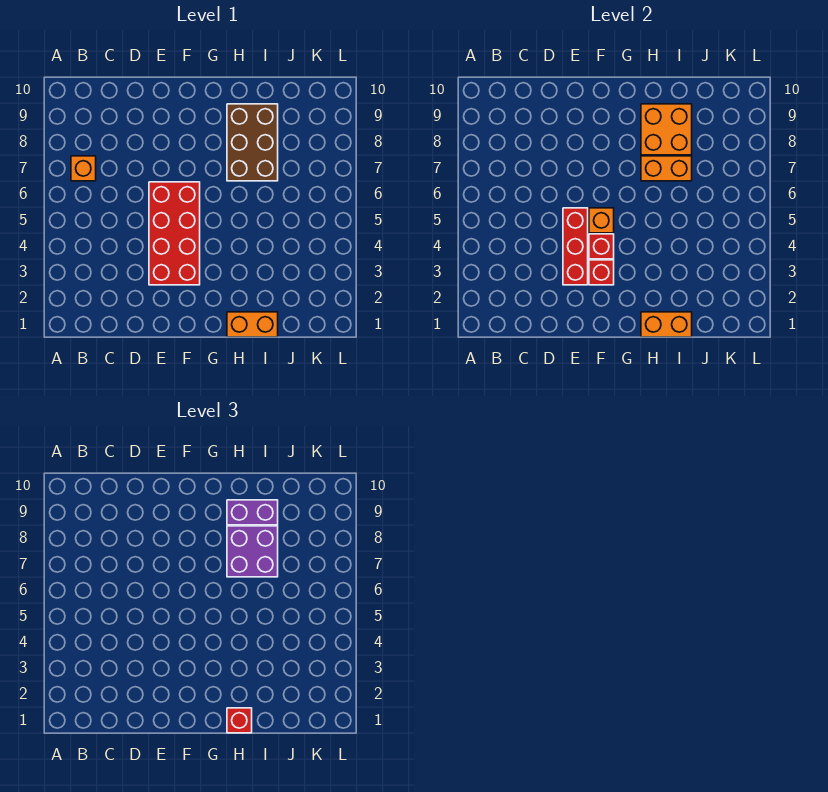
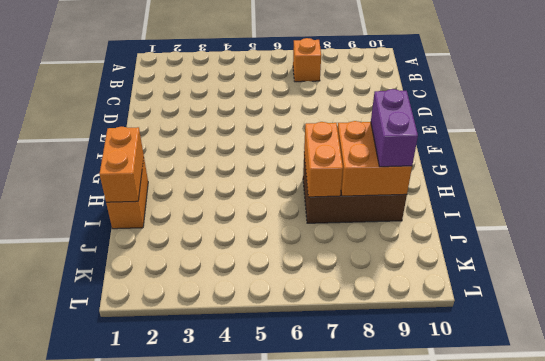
none -> red 2x4 brick [149,182,200,285]
none -> red 1x3 brick [563,208,588,285]
none -> red 1x1 brick [589,260,614,285]

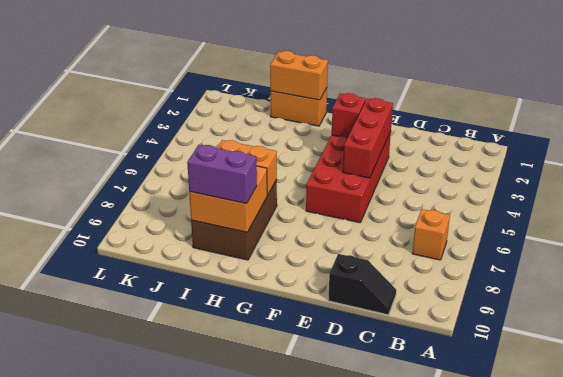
black 1x2 slope [328,254,396,315] -> none
none -> red 1x1 brick [589,234,614,259]
none -> orange 1x1 brick [589,208,614,233]
none -> red 1x1 brick [227,708,252,733]

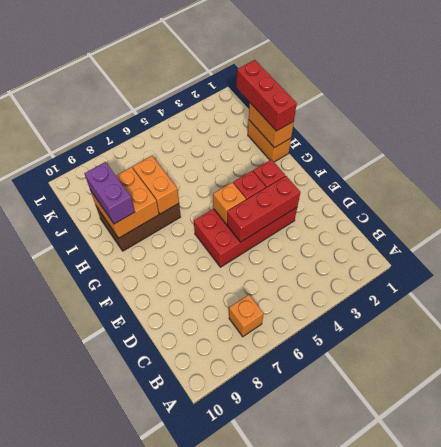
red 1x3 brick [237,60,297,131] -> red 1x1 brick [227,708,252,733]
none -> purple 2x2 brick [227,526,278,577]

